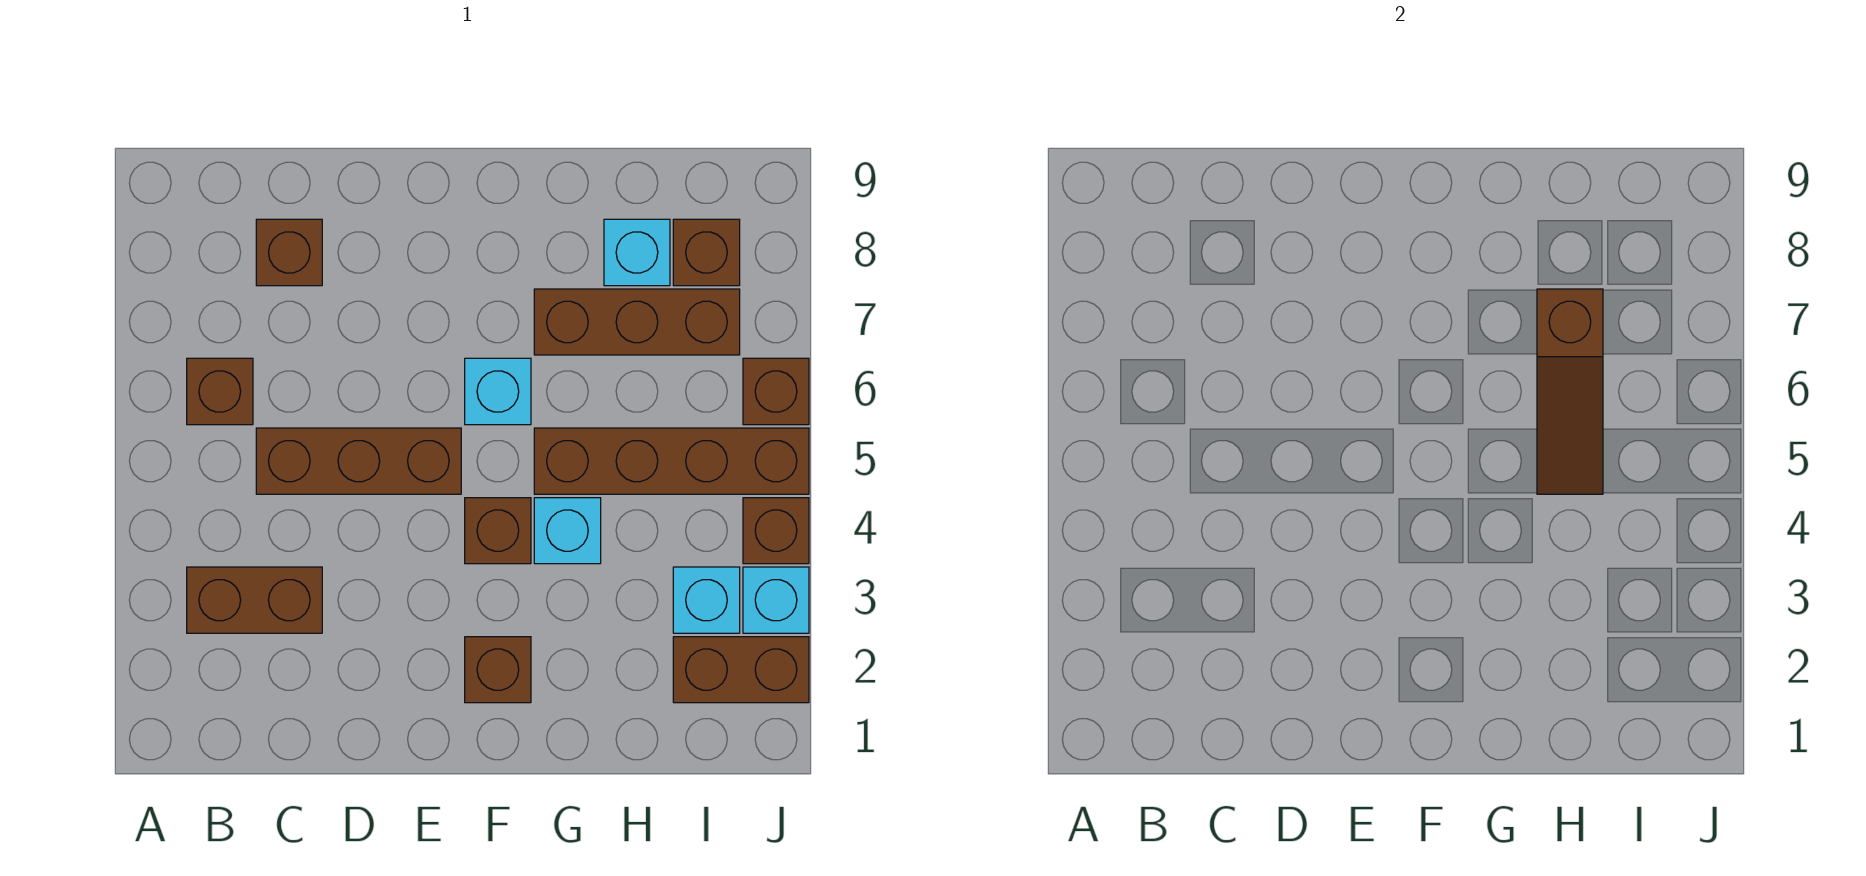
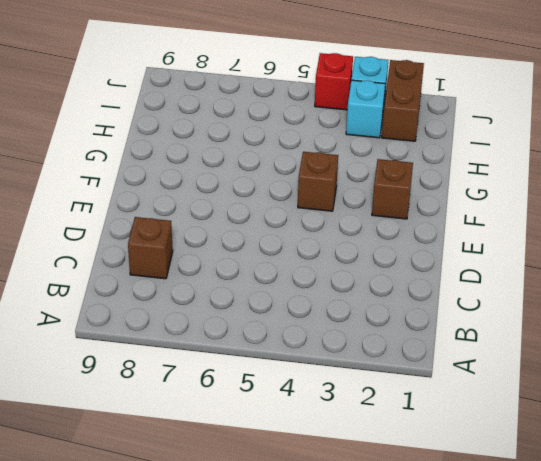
red 1x1 brick [315,53,353,110] -> brown 1x1 brick [743,498,809,564]
none -> brown 1x2 brick [187,567,322,633]
none -> brown 1x1 brick [187,358,253,425]
none -> brown 1x3 brick [256,428,461,494]

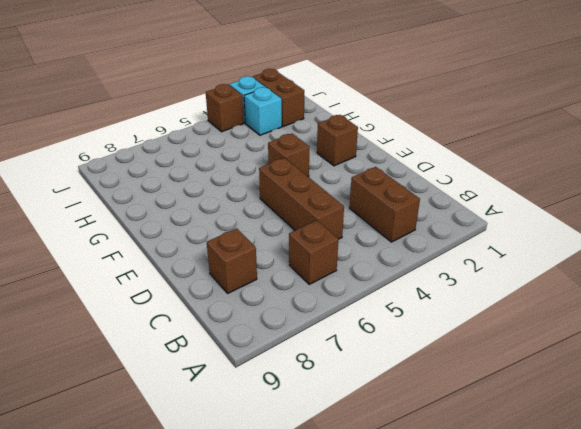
none -> cyan 1x1 brick [465,358,531,425]
none -> cyan 1x1 brick [534,498,601,564]
none -> brown 1x4 brick [534,428,809,494]

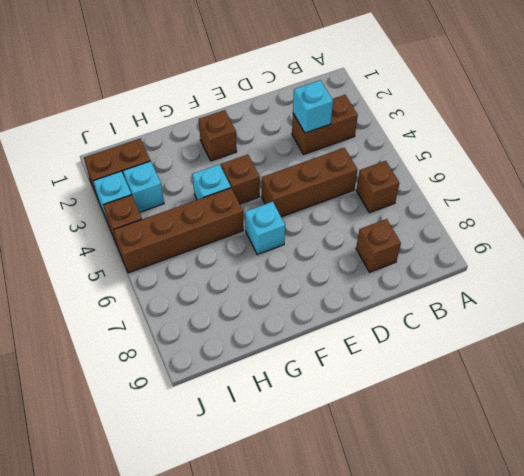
cyan 1x1 brick [293,80,333,133] -> cyan 1x1 brick moved to [604,219,670,286]
none -> brown 1x3 brick [534,289,740,355]
none -> brown 1x1 brick [673,219,740,286]
none -> brown 1x1 brick [743,358,809,425]

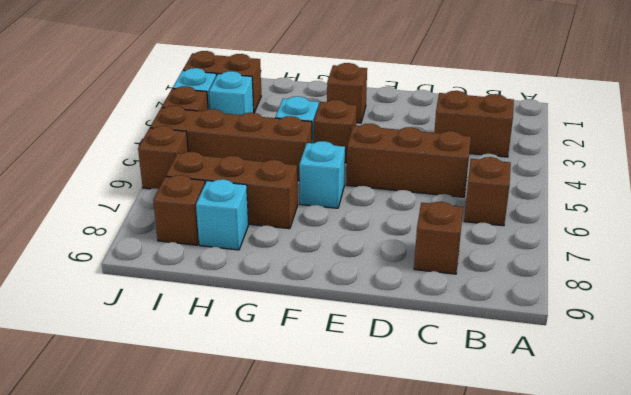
none -> brown 1x3 slope [1537,289,1603,494]

